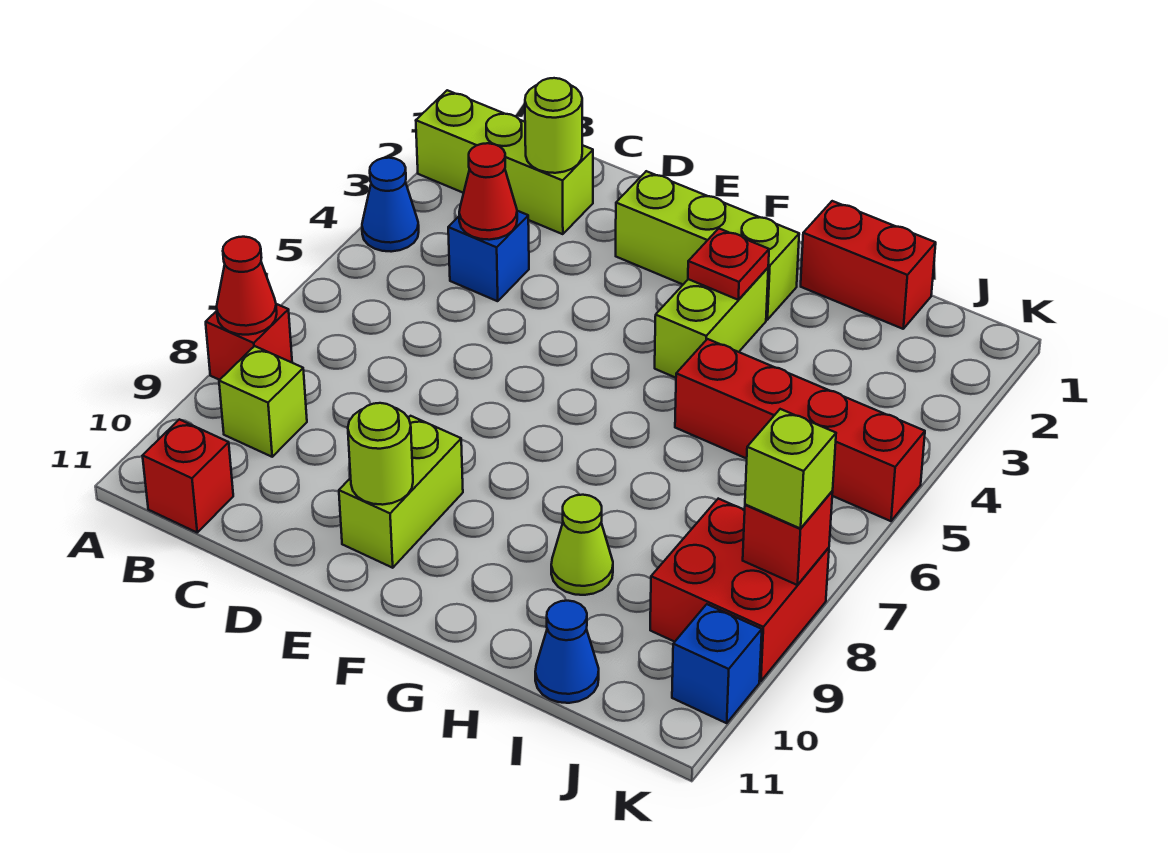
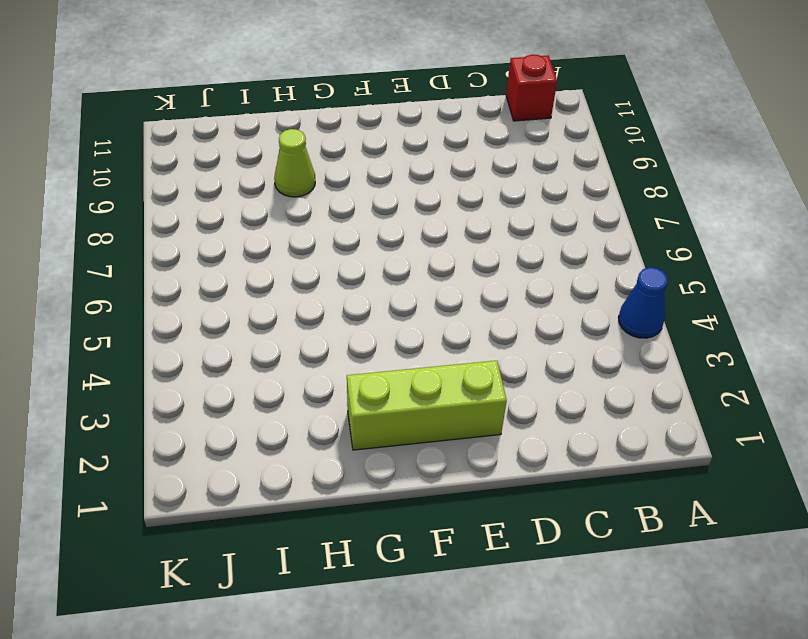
none -> lime 1x3 brick [416,90,593,234]
none -> red 1x1 brick [206,304,292,380]
none -> lime 1x1 brick [219,346,307,457]

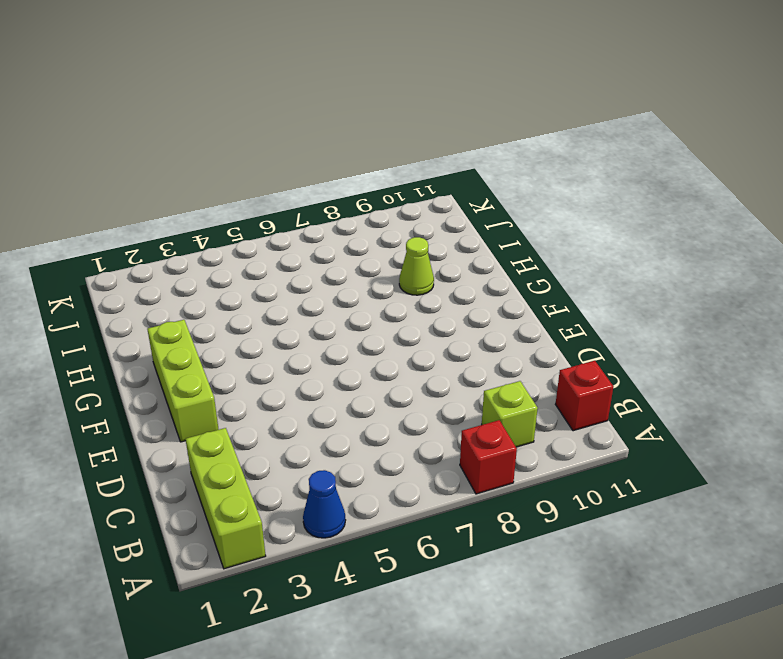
none -> blue 1x1 brick [448,211,529,301]
none -> lime 1x2 brick [339,416,463,568]
none -> lime 1x2 brick [655,268,768,378]

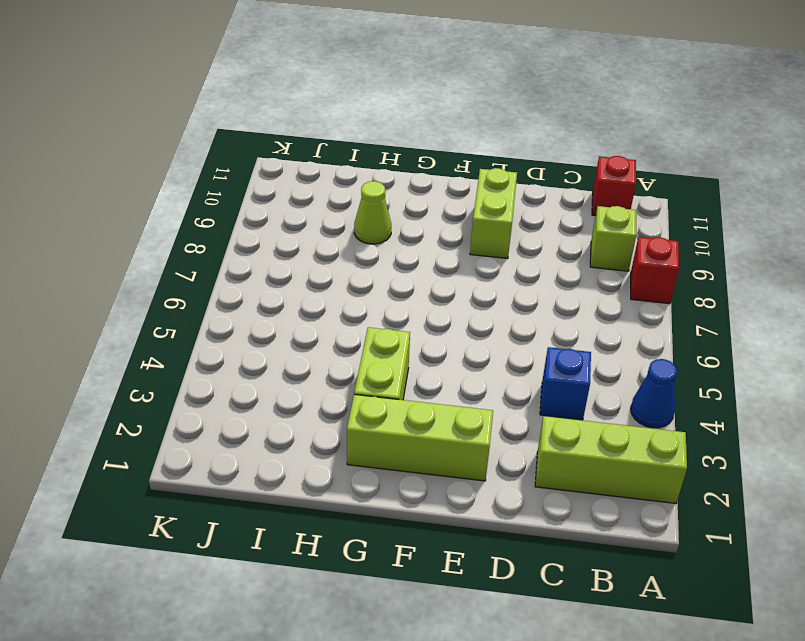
none -> red 1x2 brick [801,201,936,329]
none -> red 1x4 brick [675,339,925,521]
none -> blue 1x1 cone [535,601,599,703]

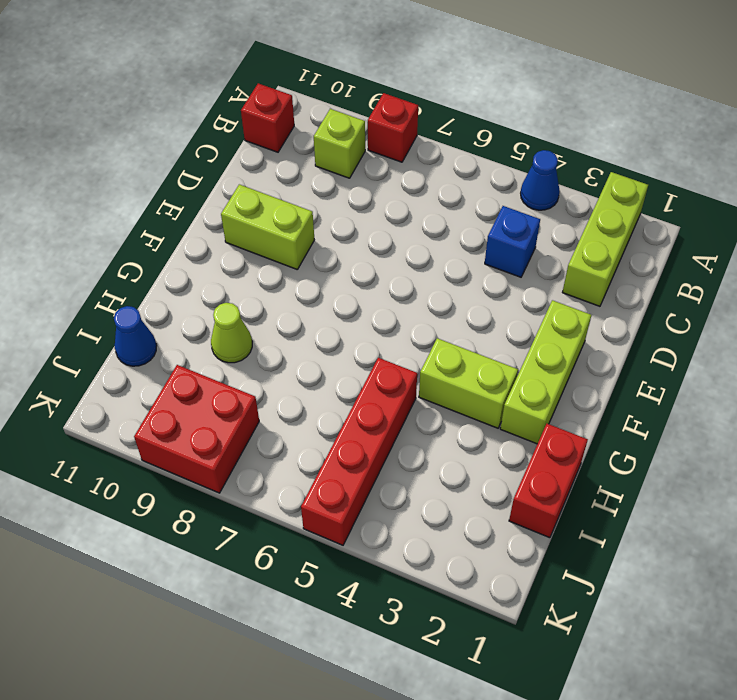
none -> blue 1x1 brick [672,604,762,723]
none -> red 1x1 cone [217,237,277,335]
none -> lime 1x1 round brick [525,78,582,173]

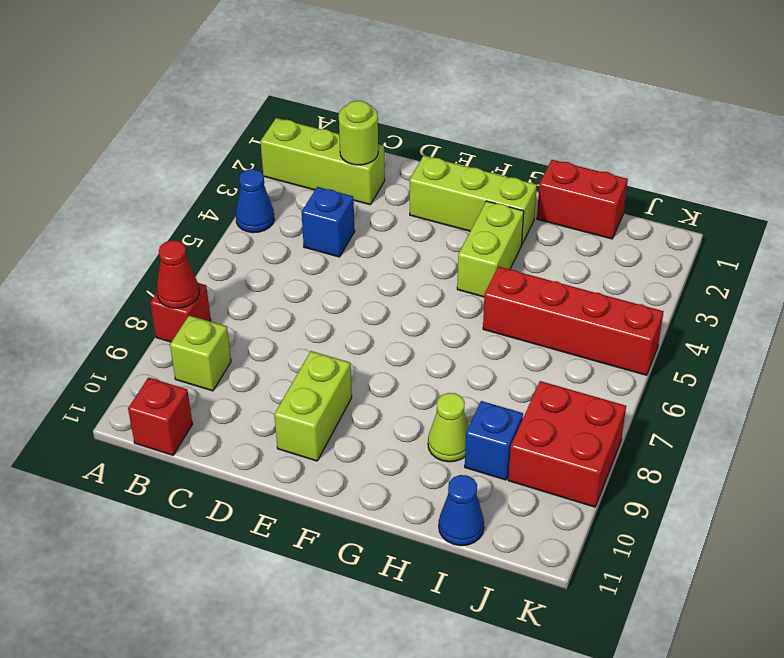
blue 1x1 brick [465,401,523,480] -> blue 1x1 brick moved to [672,604,762,723]
none -> red 1x1 cone [459,143,517,240]
none -> lime 1x1 round brick [348,403,413,505]
none -> red 1x1 plate [688,229,769,300]

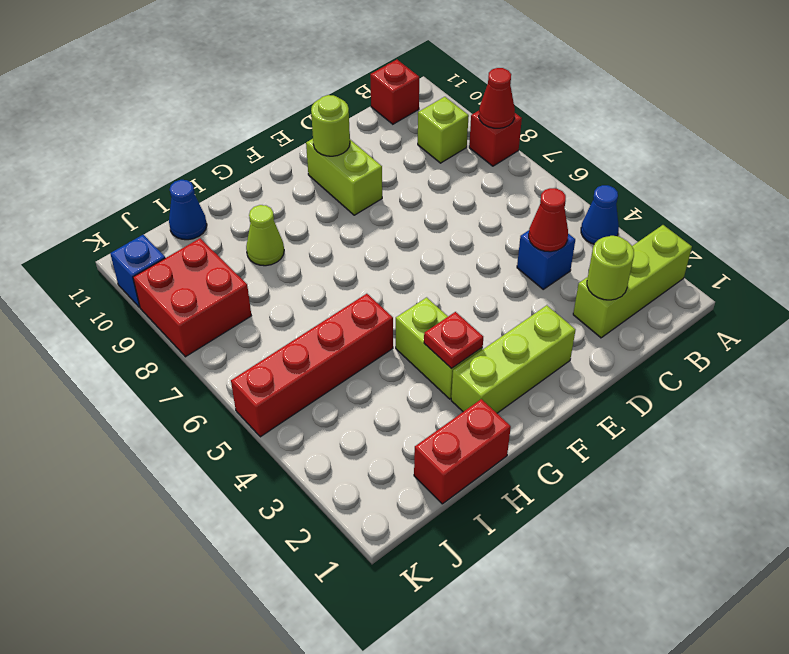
none -> red 1x1 brick [743,491,833,585]
none -> lime 1x1 brick [745,409,836,529]

